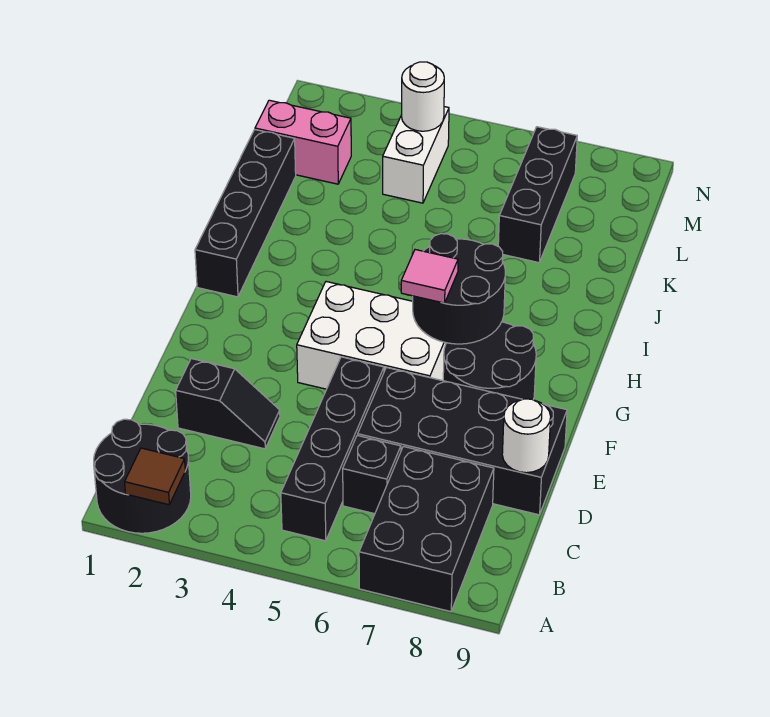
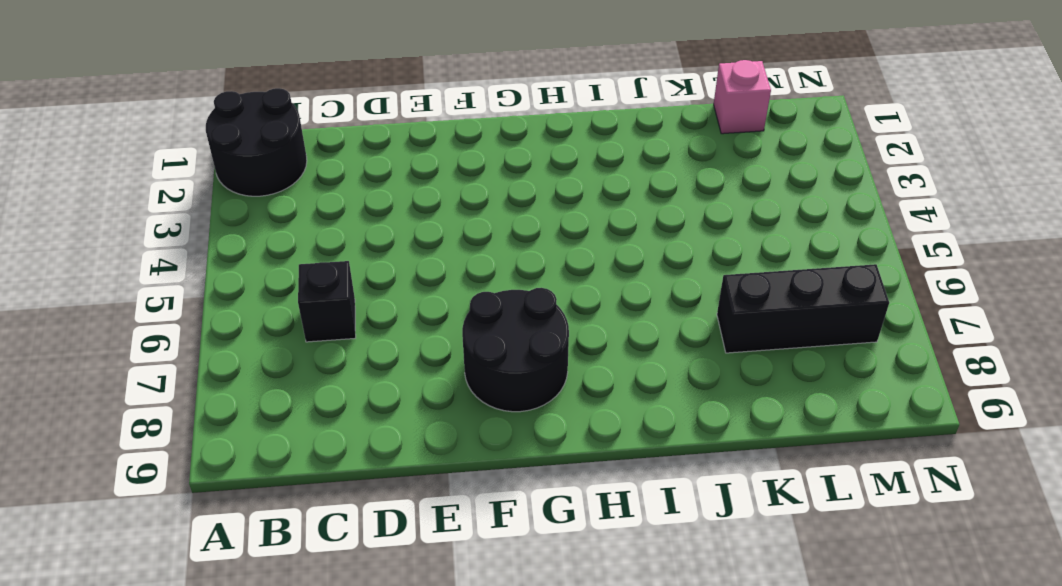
pink 1x1 brick [714,60,771,134] -> pink 1x2 brick [255,100,351,184]
none -> black 2x3 brick [359,446,494,612]
none -> black 1x4 brick [281,357,384,541]
none -> black 1x2 slope [176,359,280,449]

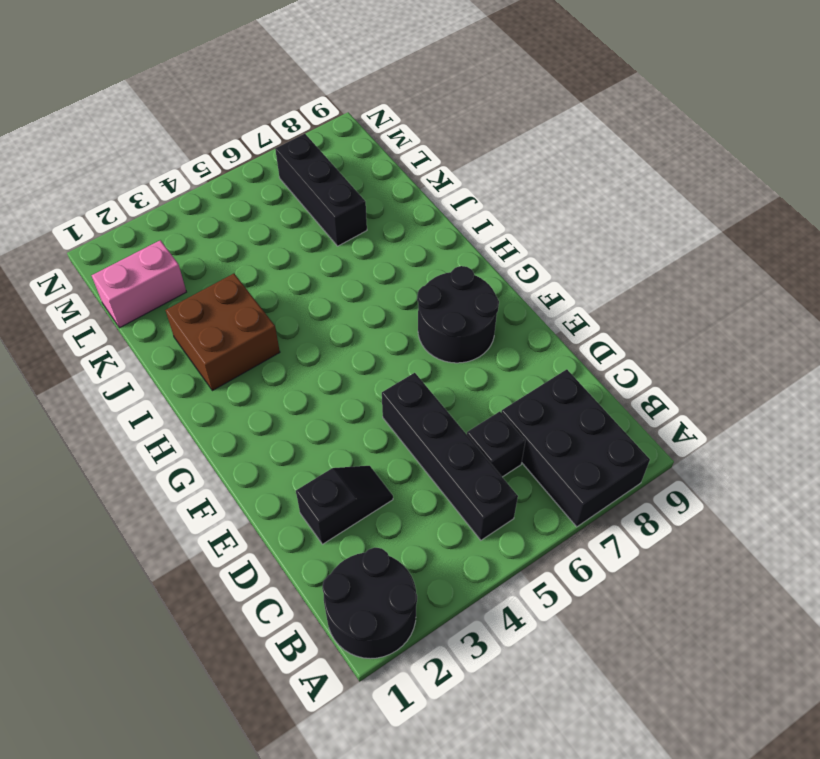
brown 2x2 brick [166,274,280,391] -> none
none -> black 2x4 brick [358,367,567,515]
none -> white 2x3 brick [297,282,446,389]
none -> black 1x4 brick [195,130,296,297]

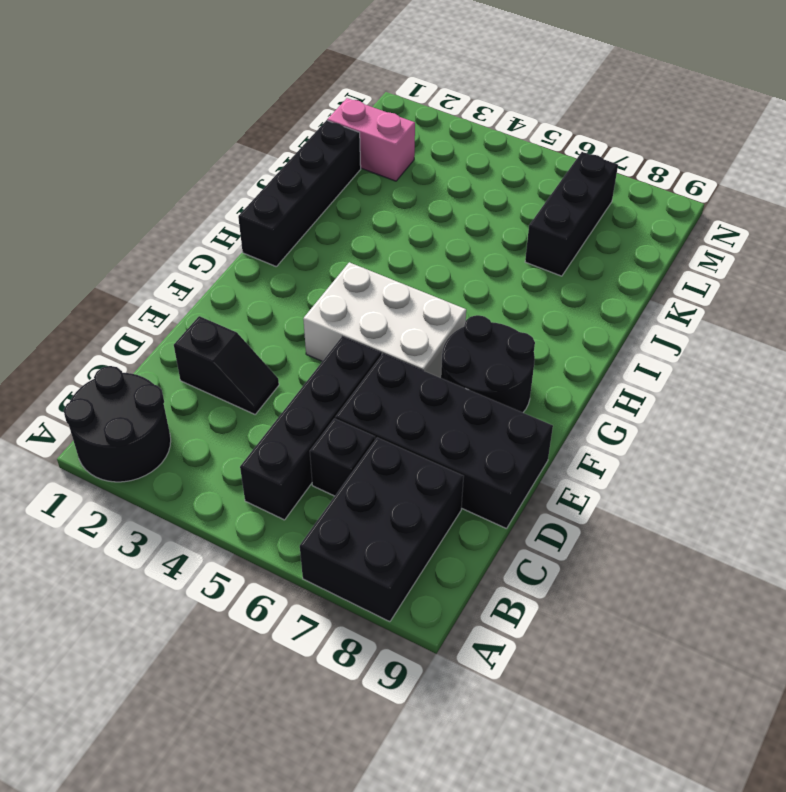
none -> white 1x2 brick [383,107,449,203]
none -> brown 1x1 tile [125,448,185,505]
none -> white 1x1 round brick [502,399,551,473]

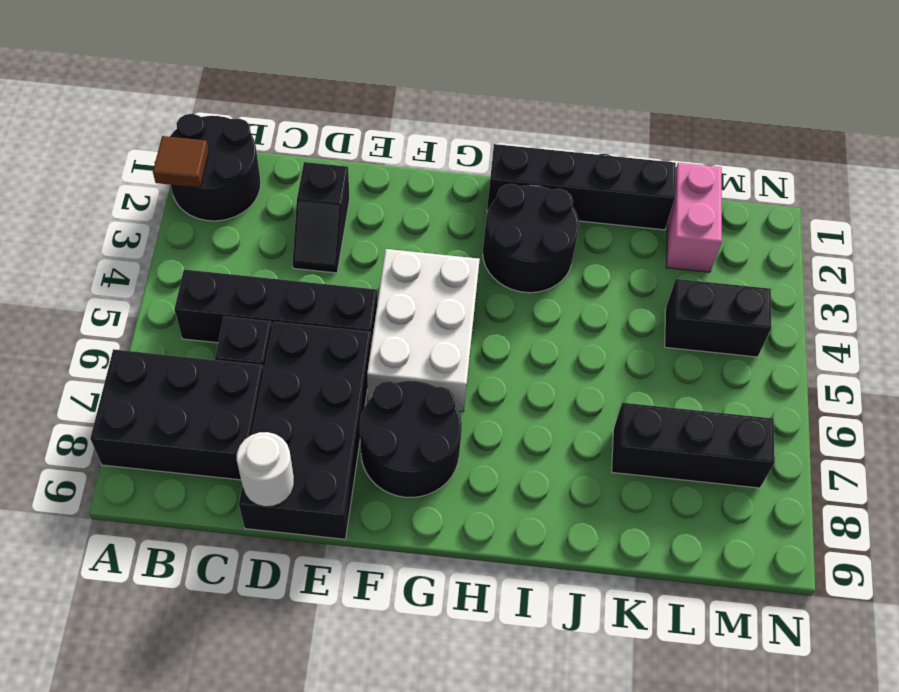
black 2x2 round brick [483,184,579,293] -> black 2x2 round brick moved to [413,234,505,344]
black 1x2 brick [665,279,771,357] -> white 1x2 brick [383,107,449,203]
none -> white 1x1 round brick [402,62,444,131]
none -> pink 1x1 tile [401,250,458,303]

